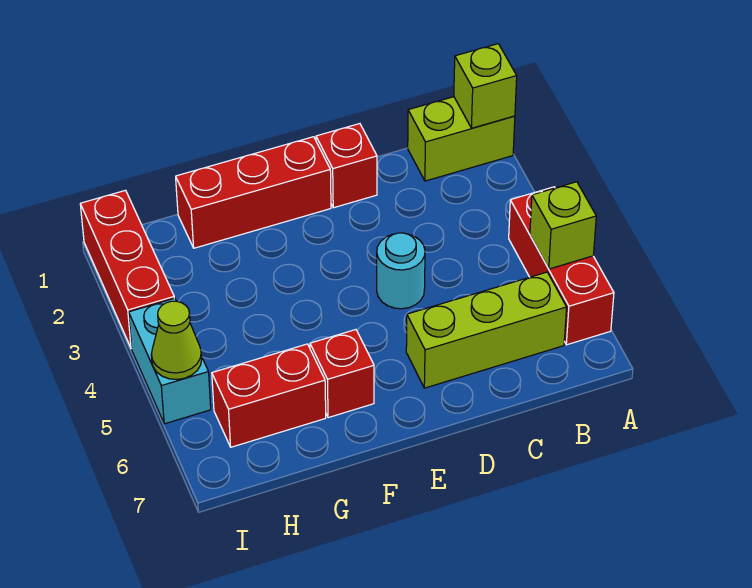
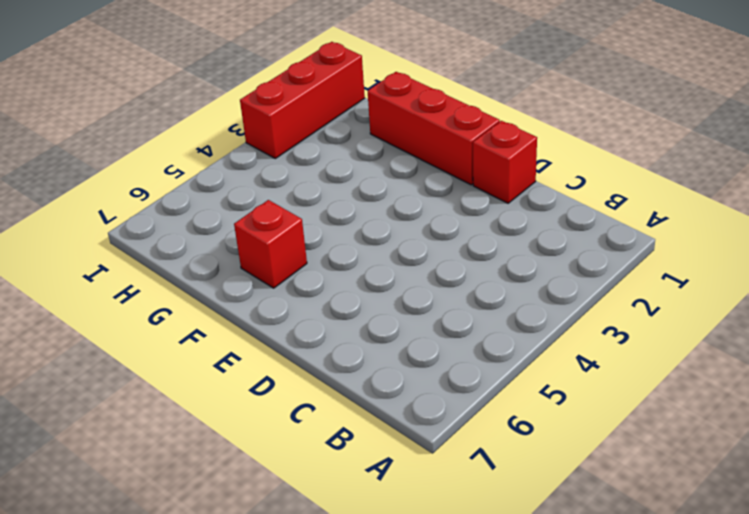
none -> lime 1x2 brick [408,97,515,181]
none -> red 1x3 brick [509,187,614,345]
none -> lime 1x3 brick [406,272,567,388]

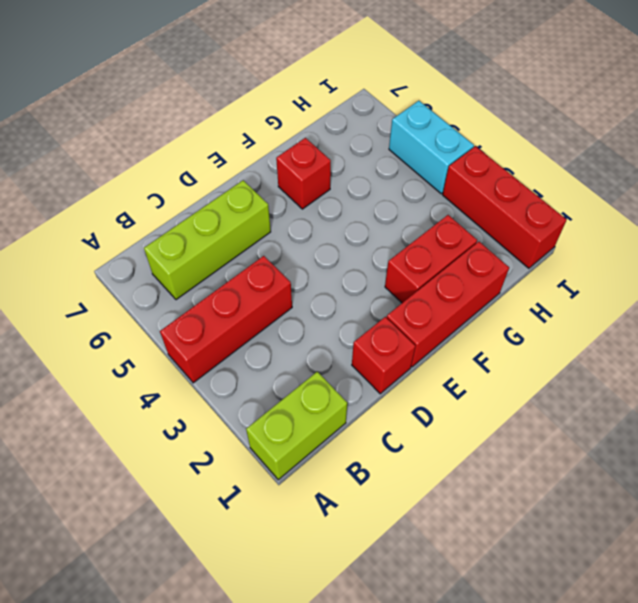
red 1x3 brick [160,256,292,383] -> red 1x3 brick turned to [509,187,614,345]
red 1x2 brick [385,215,477,303] -> red 1x2 brick moved to [212,344,326,447]
none -> cyan 1x1 round brick [377,233,425,309]
none -> lime 1x1 brick [454,44,517,128]
none -> lime 1x1 brick [530,182,596,269]

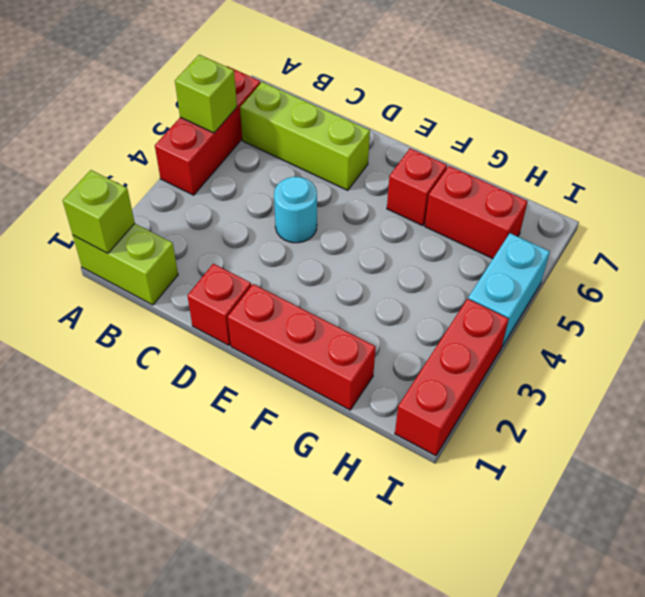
none -> lime 1x1 cone [151,301,202,379]

